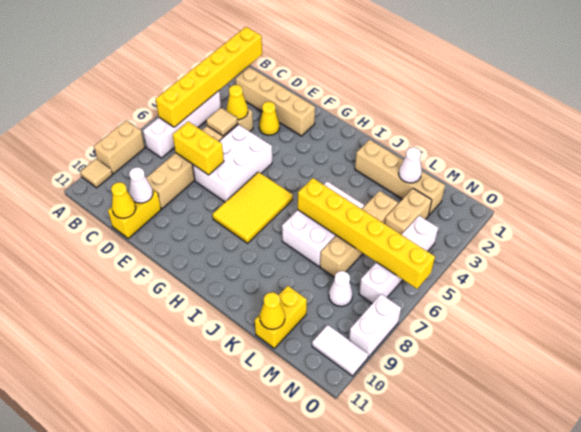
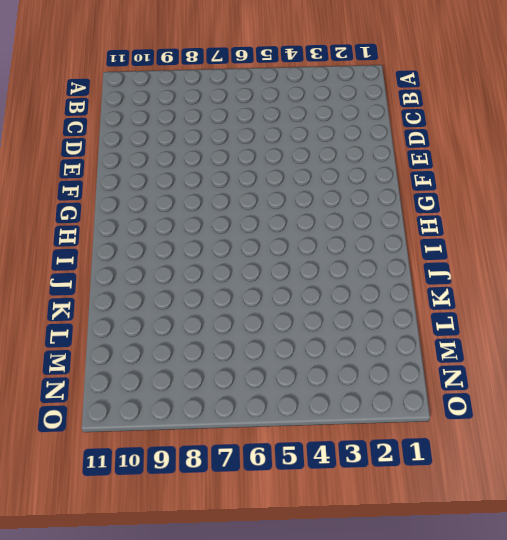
none -> tan 1x2 brick [94,120,145,174]
none -> tan 1x1 tile [80,159,113,188]
none -> white 1x4 brick [143,91,221,158]

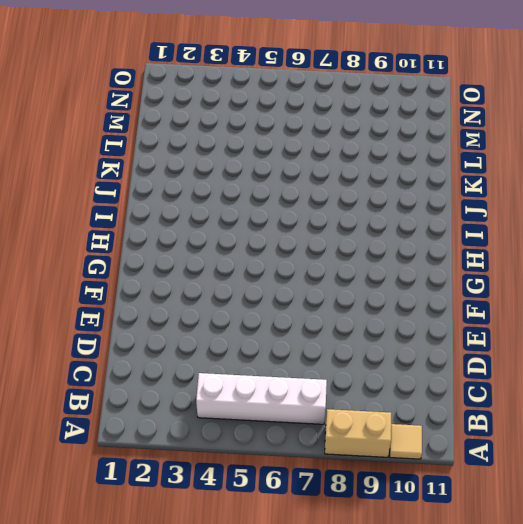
none -> tan 1x4 brick [236,67,315,136]
none -> tan 1x6 brick [146,108,253,209]
none -> yellow 1x2 brick [108,189,161,239]

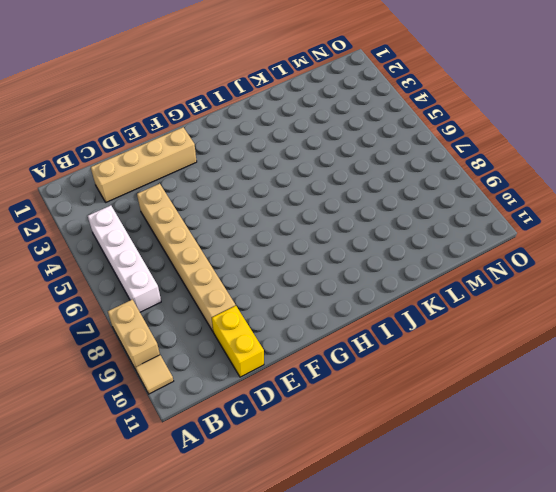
none -> yellow 1x1 cone [259,102,280,135]
none -> white 2x3 brick [193,124,272,202]
none -> yellow 2x3 tile [212,172,293,243]

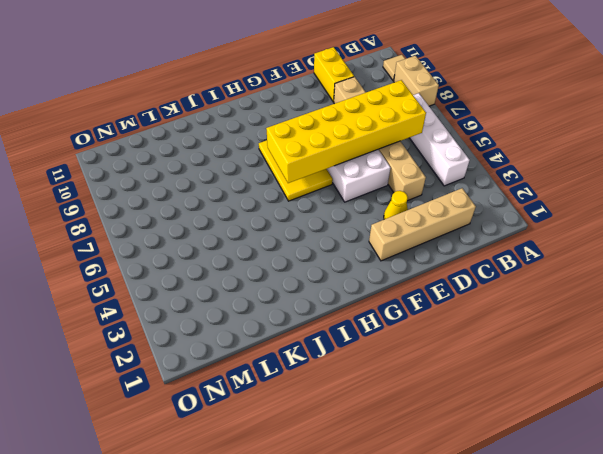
yellow 2x6 brick [266,80,426,183] -> yellow 1x2 brick [173,122,224,175]
none -> tan 1x4 brick [355,140,445,216]
none -> white 2x3 brick [282,181,364,267]
none -> tan 1x4 brick [320,191,398,278]

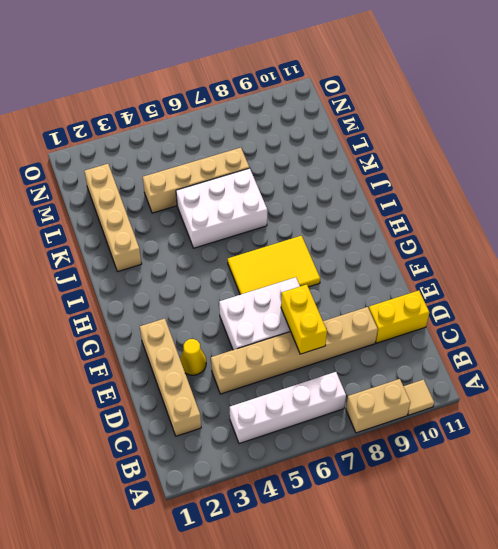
none -> yellow 1x2 brick [255,286,307,348]
none -> tan 1x2 brick [385,188,432,235]
none -> white 1x1 cone [329,271,353,306]

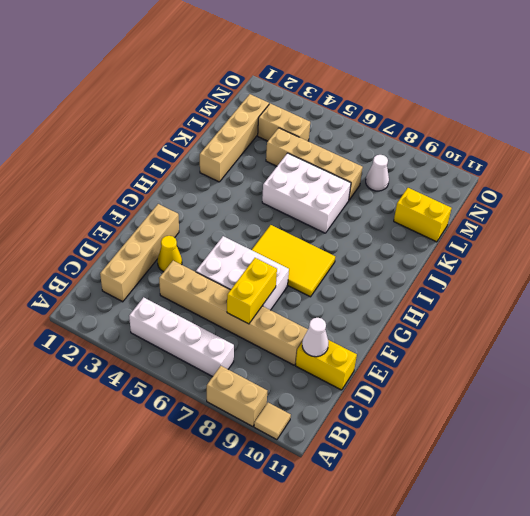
none -> white 1x4 brick [359,216,438,304]
none -> white 1x2 tile [312,325,368,376]
none -> white 1x2 brick [349,294,401,357]

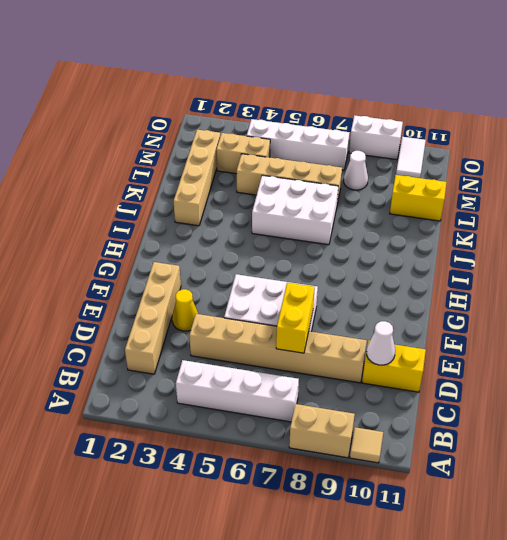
none -> yellow 2x3 tile [212,172,293,243]
none -> yellow 1x6 brick [156,27,262,127]
none -> yellow 1x1 cone [227,85,248,120]

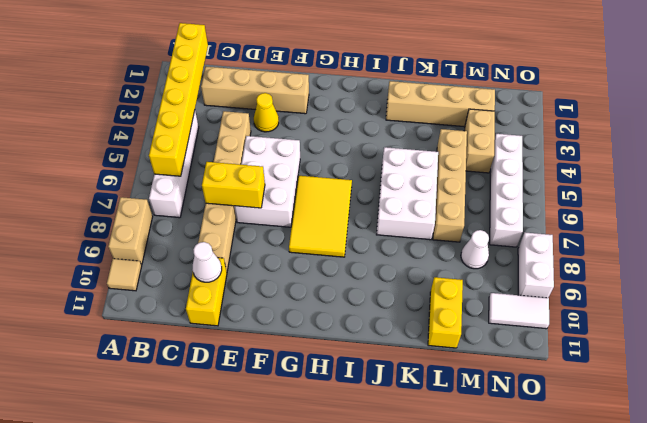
none -> yellow 1x1 cone [227,85,248,120]
none -> tan 1x1 tile [206,108,238,136]
none -> yellow 1x1 cone [111,182,136,218]

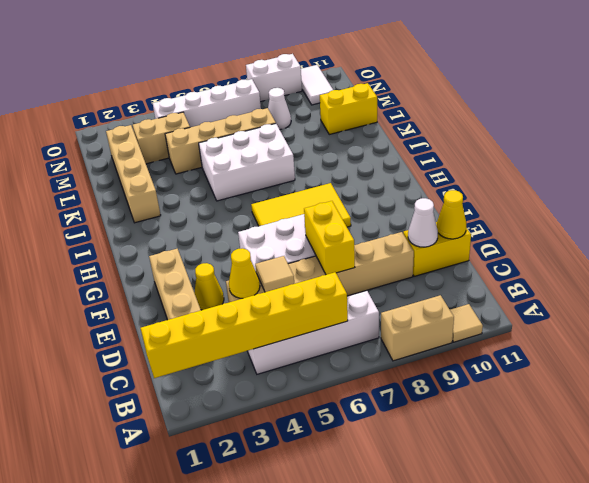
none -> yellow 1x6 brick [298,178,435,289]
none -> white 1x1 cone [399,147,422,183]
none -> yellow 1x1 cone [260,292,285,329]

